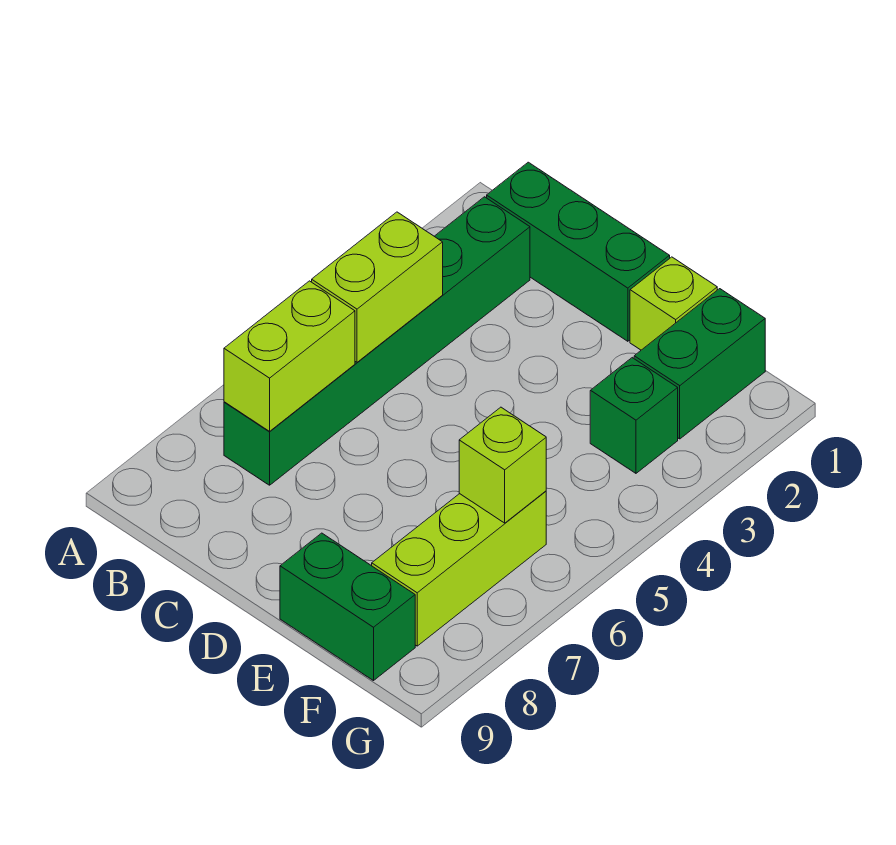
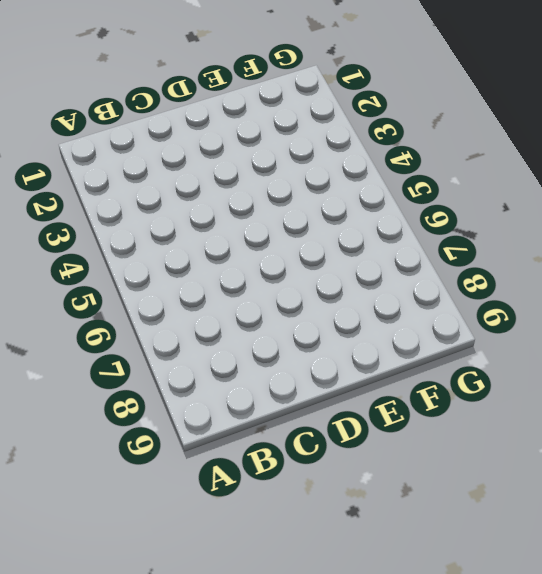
none -> green 1x3 brick [487,162,670,341]
none -> green 1x6 brick [224,197,530,485]

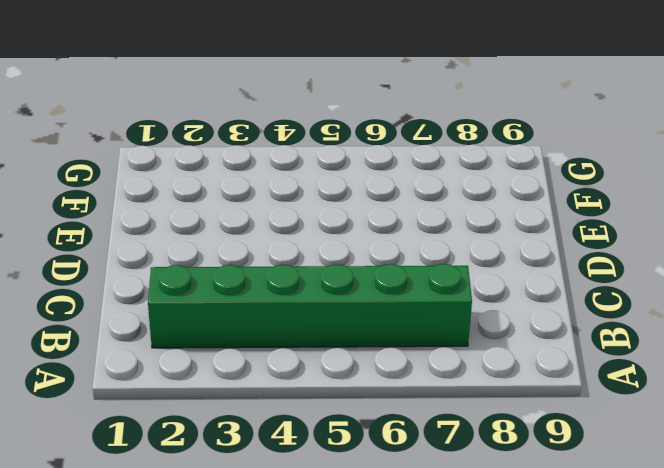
none -> green 1x3 brick [487,162,670,341]
none -> lime 1x1 brick [630,257,717,350]

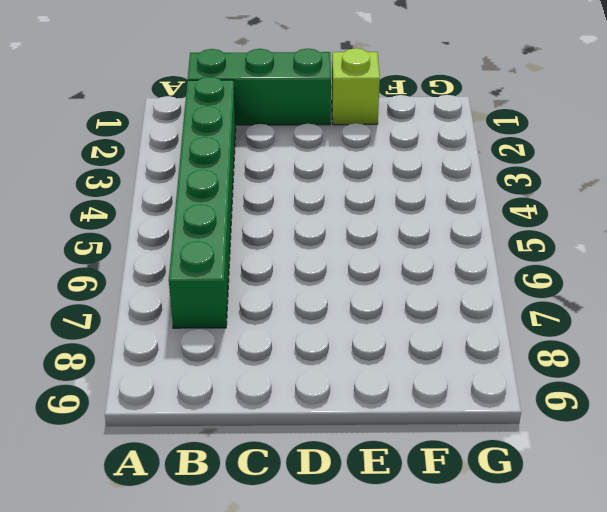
none -> green 1x2 brick [280,533,415,681]
none -> green 1x2 brick [634,289,765,439]

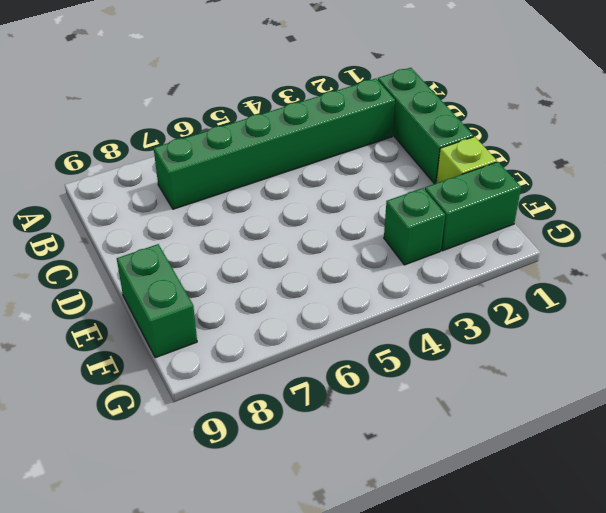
none -> lime 1x3 brick [372,491,546,646]
none -> lime 1x2 brick [312,212,443,362]

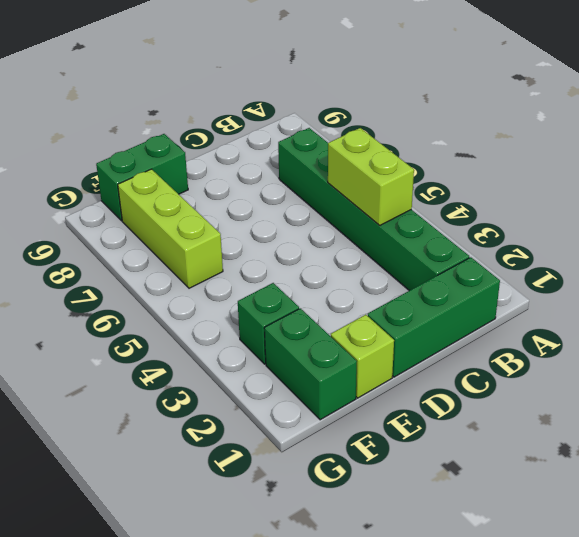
none -> lime 1x2 brick [224,281,355,431]
none -> lime 1x1 brick [459,407,546,523]

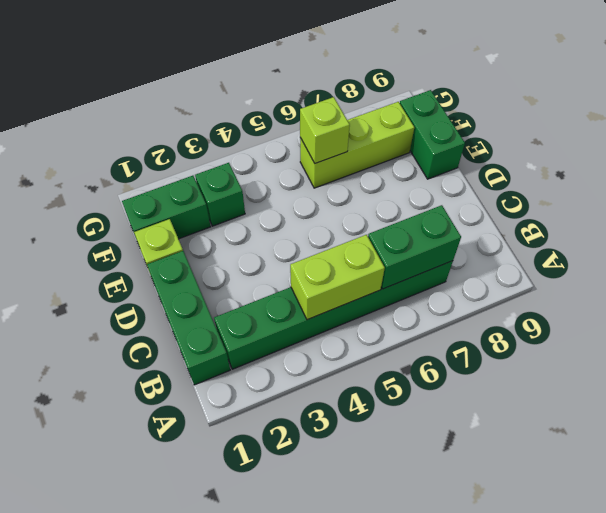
green 1x2 brick [368,205,461,289] -> lime 1x2 brick [224,281,355,431]

